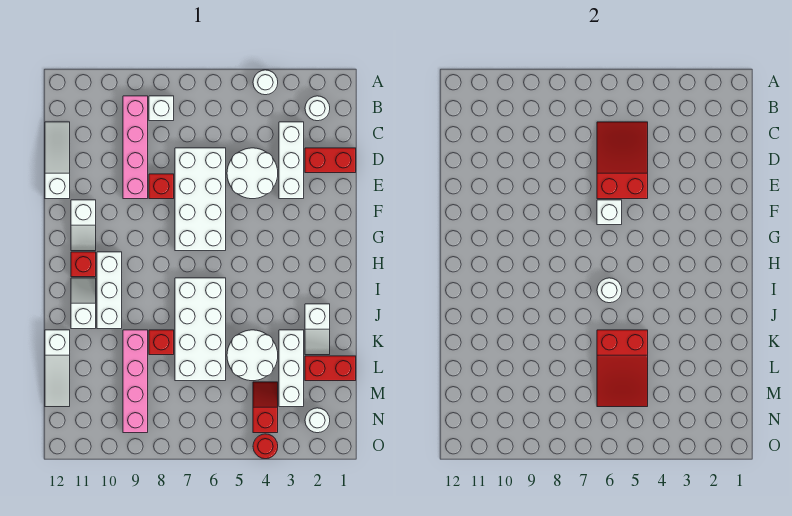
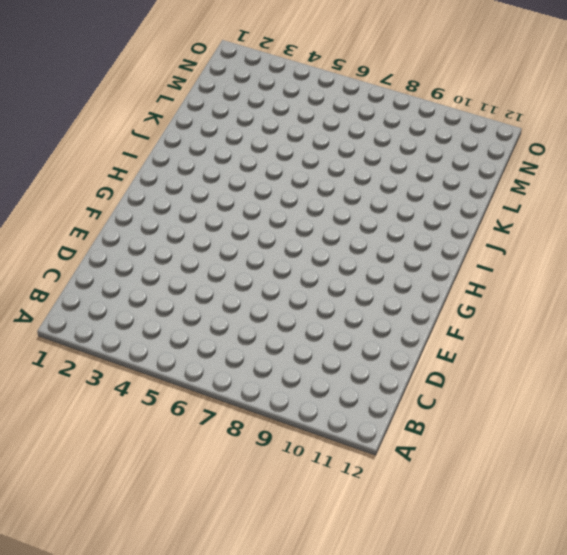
none -> white 1x1 round brick [253,70,278,95]
none -> white 1x1 round brick [305,96,330,121]
none -> white 1x1 brick [149,96,174,121]

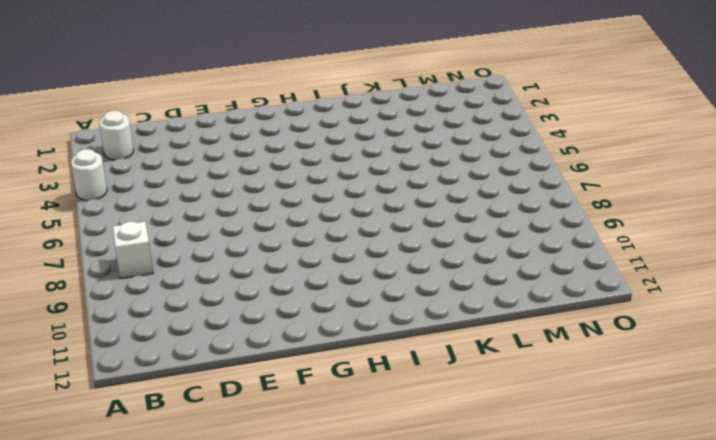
none -> pink 1x4 brick [123,96,148,199]
none -> white 1x3 brick [279,122,304,199]
none -> white 1x3 slope [45,122,70,199]

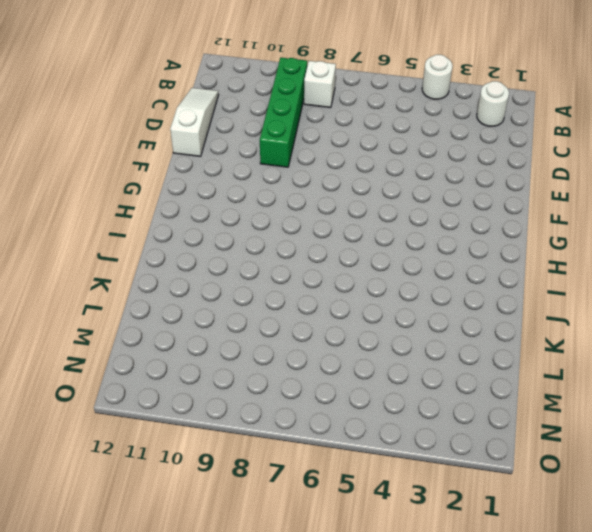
green 1x4 brick [260,58,307,167] -> pink 1x4 brick [123,96,148,199]
none -> white 1x3 brick [279,122,304,199]
none -> red 1x2 brick [305,148,356,173]
none -> white 2x2 round brick [227,148,278,199]

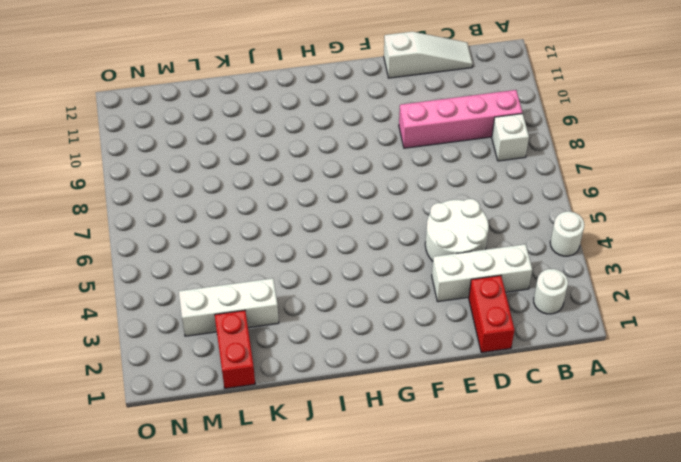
none -> white 2x4 brick [175,148,226,251]
none -> red 1x1 brick [149,174,174,199]
none -> white 1x2 slope [71,200,96,251]

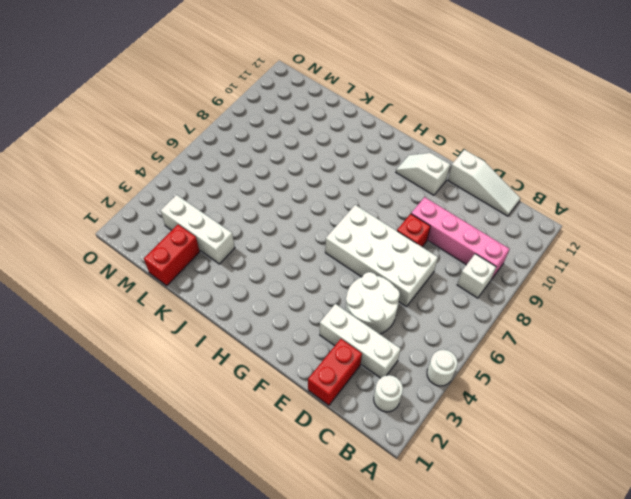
none -> white 1x3 brick [97,252,122,329]
none -> red 1x1 brick [71,252,96,277]
none -> white 2x4 brick [175,278,226,381]

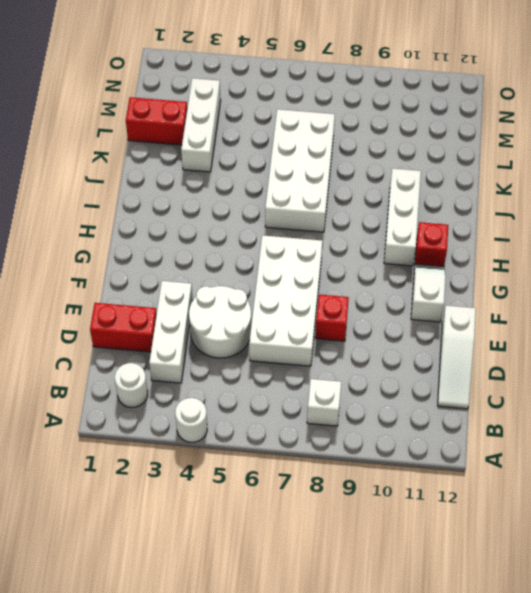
none -> pink 1x4 brick [123,96,148,199]
none -> white 1x2 slope [71,278,96,329]
none -> white 1x2 slope [305,304,330,355]

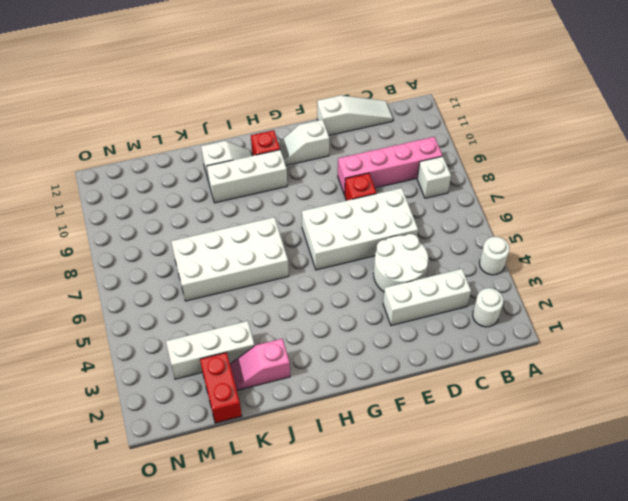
pink 1x2 slope [230,339,290,390] -> white 1x2 slope [305,304,330,355]
none -> red 1x2 brick [305,148,356,173]
none -> white 2x2 round brick [227,330,278,381]
none -> red 1x1 brick [149,330,174,355]

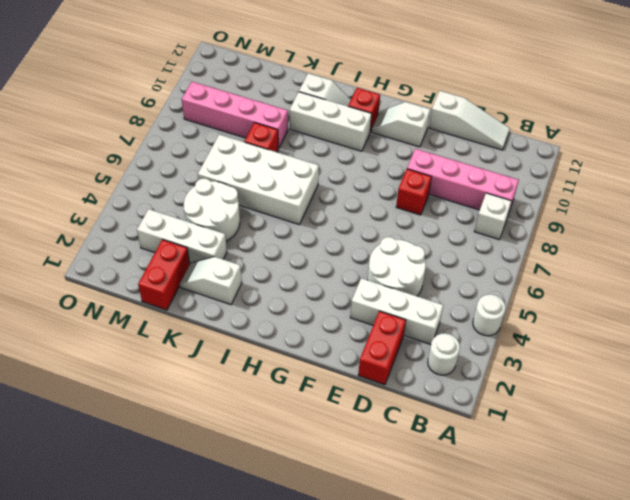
none -> white 2x4 brick [175,148,226,251]
none -> white 1x3 slope [45,330,70,407]
none -> red 1x2 slope [253,382,278,433]

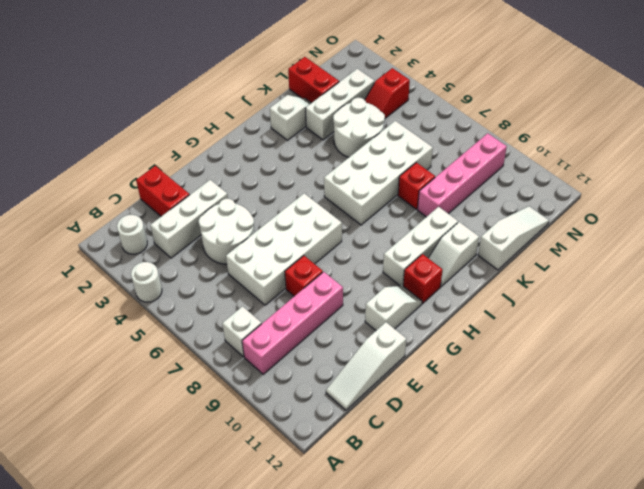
none -> white 1x1 round brick [305,408,330,433]
none -> red 1x1 round brick [253,434,278,459]
none -> red 2x3 slope [597,122,648,199]

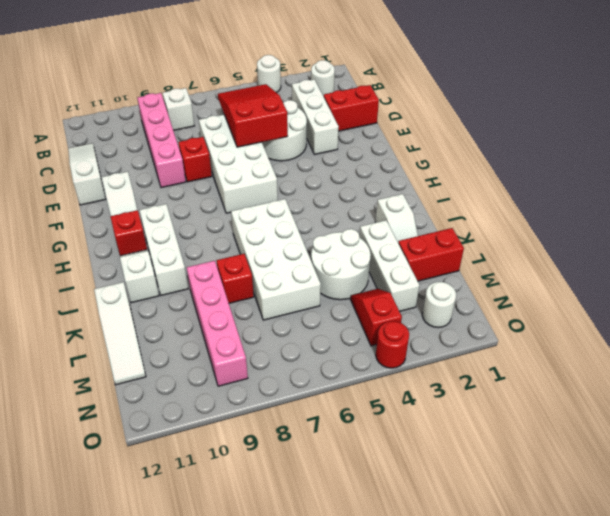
none -> white 1x1 brick [597,200,622,225]
none -> white 1x1 round brick [597,278,622,303]
none -> red 2x3 slope [597,330,648,407]

